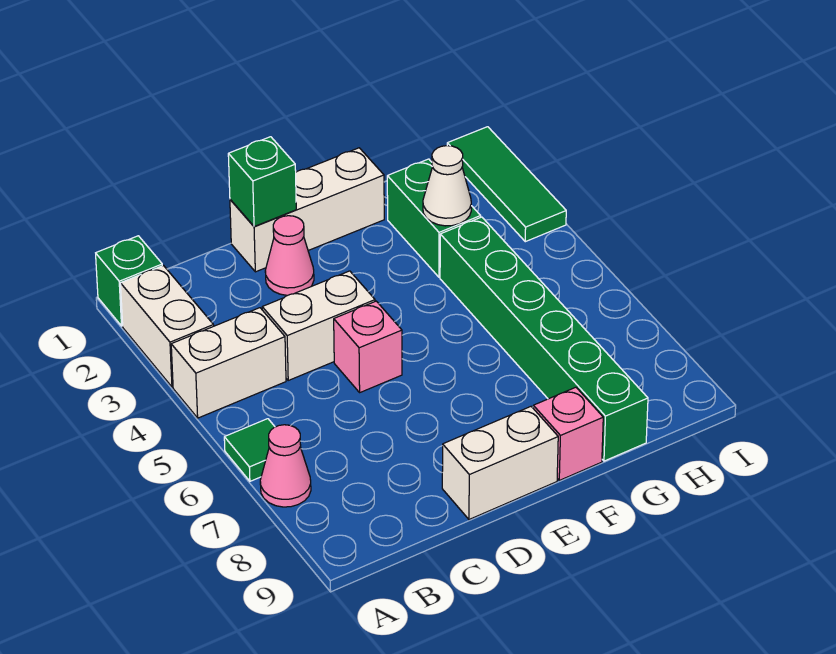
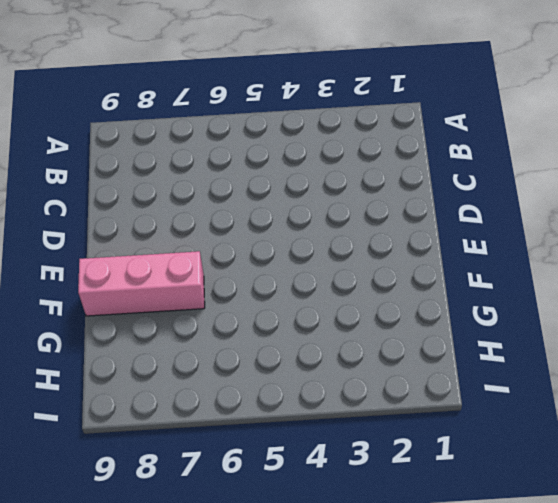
pink 1x3 brick [78,251,205,316] -> pink 1x1 brick [533,387,603,480]
none -> green 1x1 brick [96,236,162,326]
none -> white 1x2 brick [120,266,214,387]
none -> white 1x2 brick [171,308,286,418]

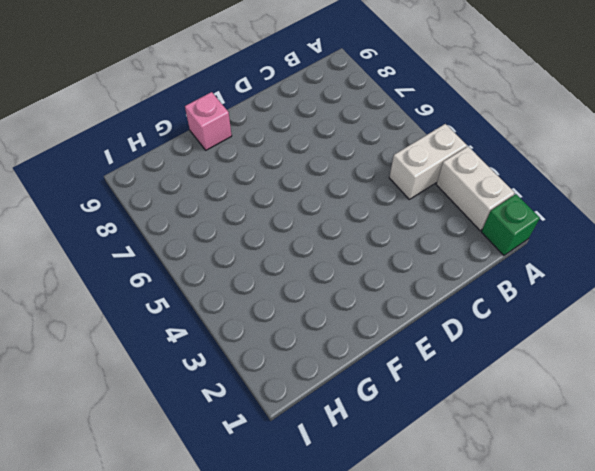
none -> green 1x1 tile [224,419,275,481]
none -> pink 1x1 cone [260,425,311,507]
none -> white 1x2 brick [262,271,375,380]

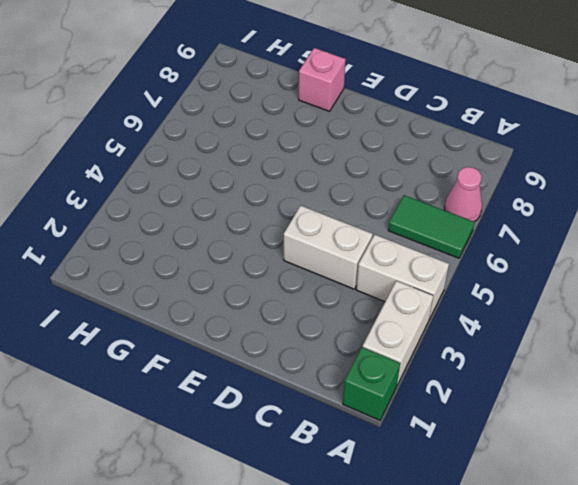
green 1x2 tile [388,195,475,258] -> green 1x1 tile [224,419,275,481]
none -> white 1x3 brick [230,148,384,272]
none -> pink 1x1 cone [265,216,314,295]
none -> pink 1x1 brick [334,301,402,392]

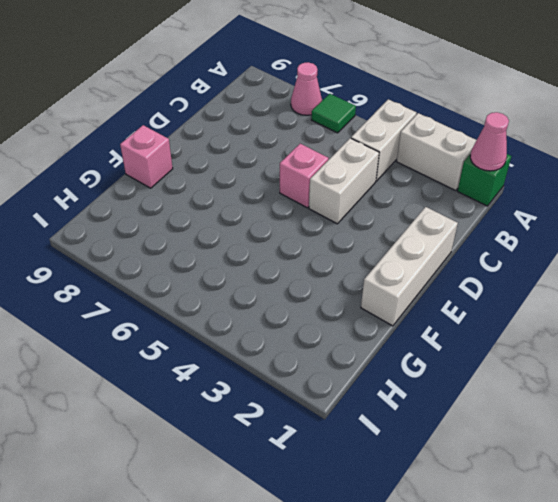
pink 1x1 cone [470,112,509,171] -> pink 1x1 cone moved to [265,216,314,295]
none -> white 1x2 brick [442,407,558,520]
none -> green 1x2 brick [387,159,481,277]
none -> green 1x6 brick [440,217,648,461]

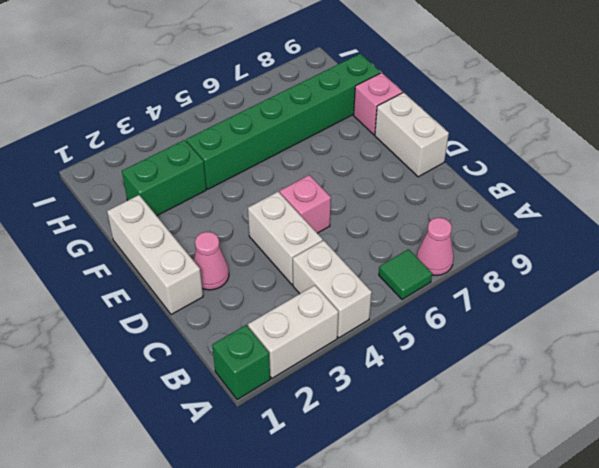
none -> green 1x3 tile [447,127,566,242]
none -> green 1x1 brick [228,137,296,227]
none -> white 1x1 cone [423,146,471,226]

